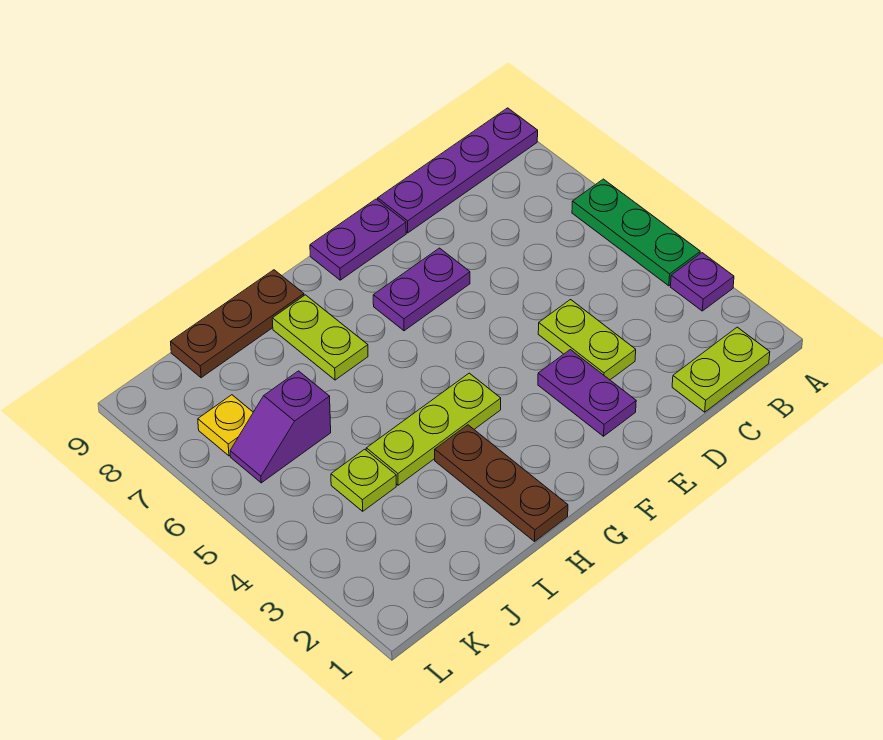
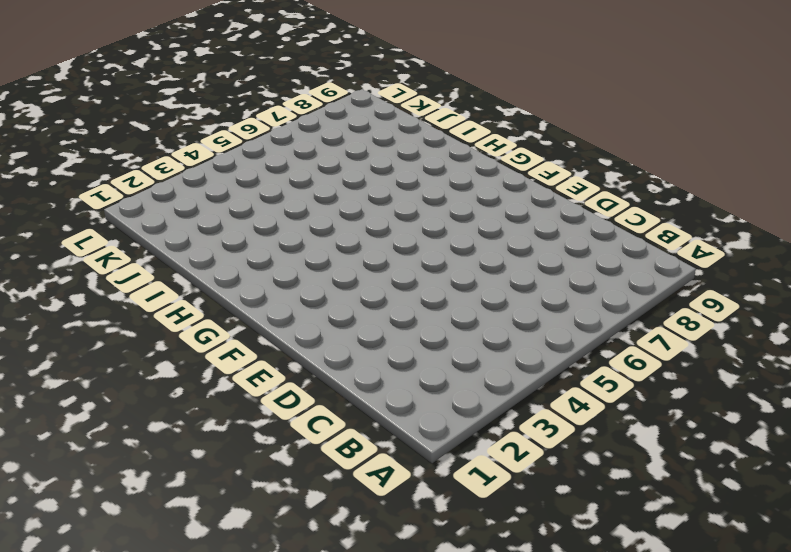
none -> purple 1x1 plate [671,253,734,311]
none -> green 1x3 plate [572,179,700,286]
none -> purple 1x4 plate [378,108,538,233]

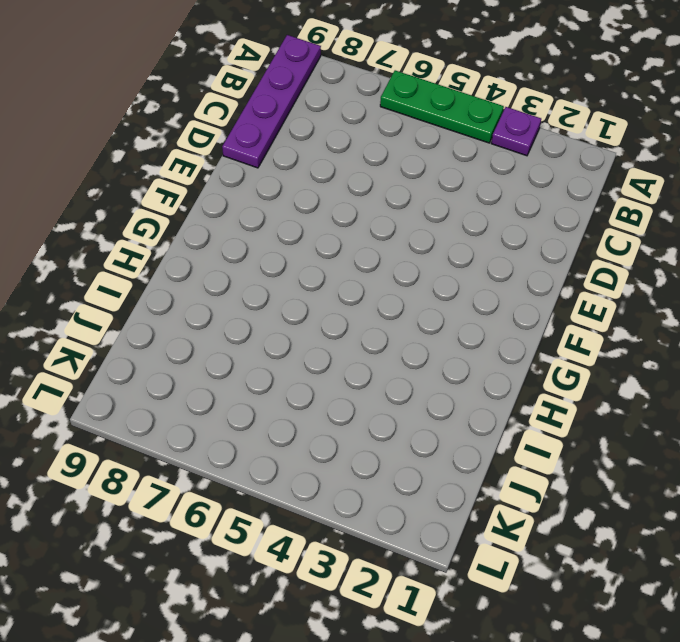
none -> lime 1x2 plate [672,327,770,412]
none -> lime 1x2 plate [538,300,636,380]
none -> purple 1x2 plate [538,350,636,436]

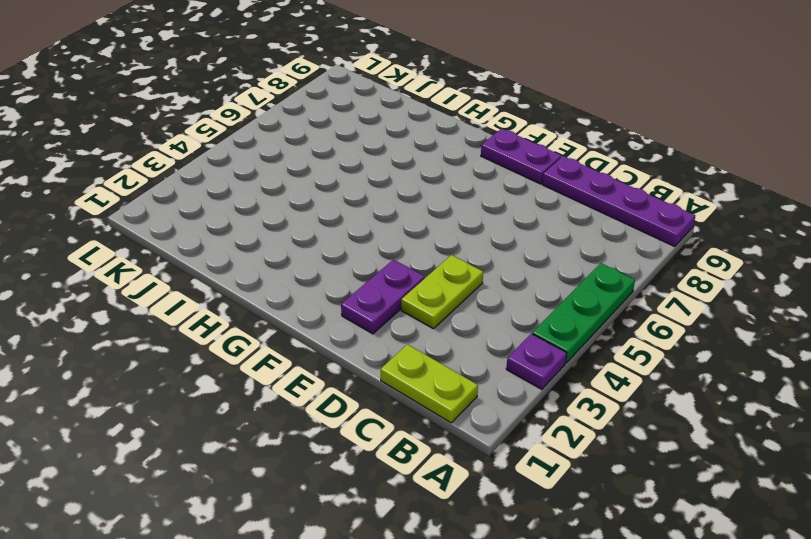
none -> purple 1x2 plate [373,248,470,331]
none -> lime 1x3 plate [366,373,501,485]
none -> brown 1x3 plate [435,425,568,541]

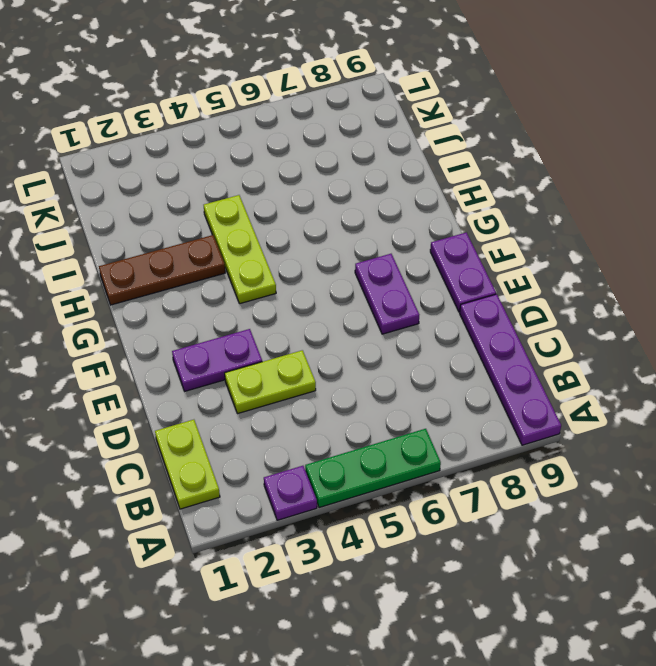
none -> lime 1x2 plate [272,295,368,380]
none -> brown 1x3 plate [171,270,304,378]
none -> lime 1x1 plate [331,449,396,511]

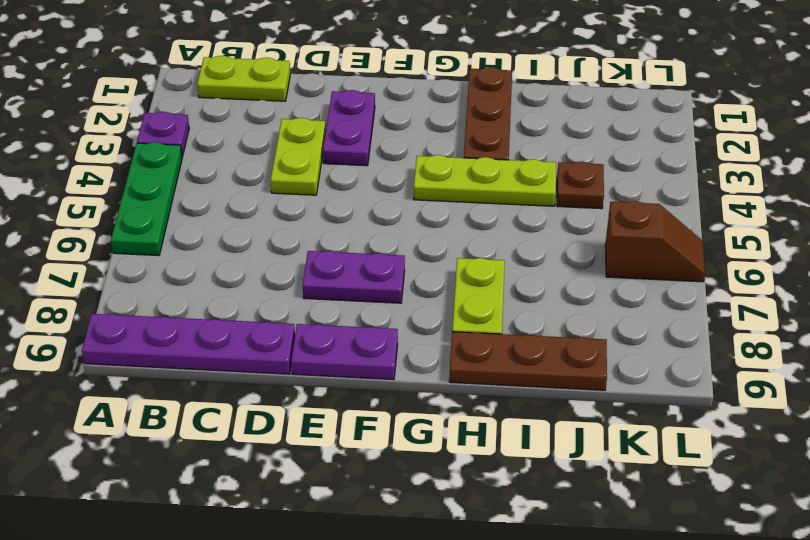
brown 1x1 plate [557,161,604,209] -> lime 1x1 plate [331,449,396,511]
brown 1x2 slope [605,201,705,282] -> purple 1x2 slope [230,371,331,483]
none -> yellow 1x1 plate [198,395,253,456]

